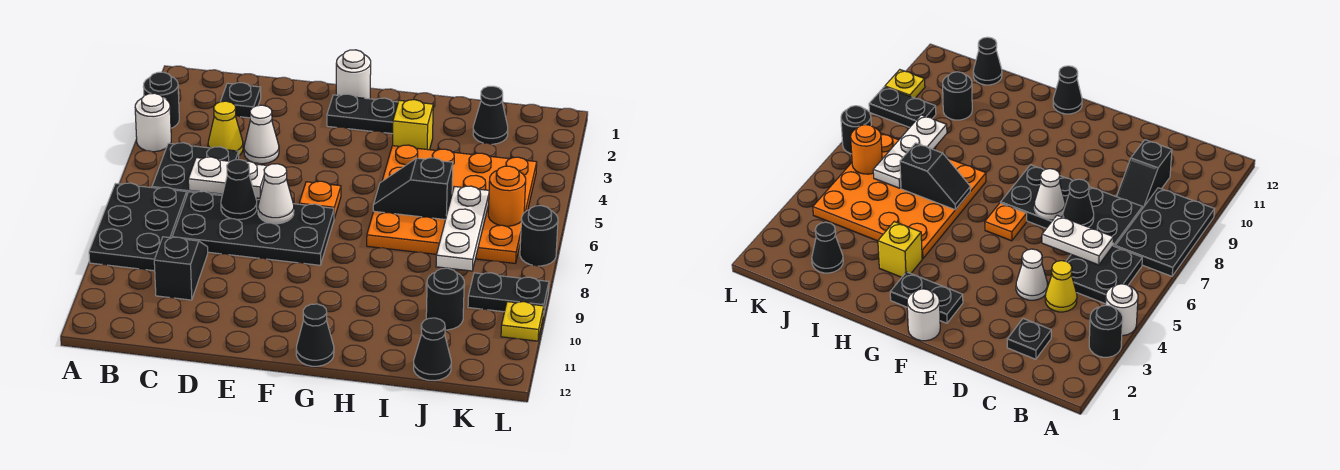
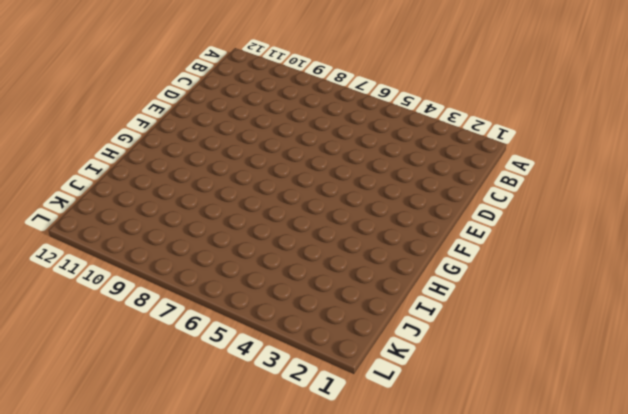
none -> black 1x1 round brick [143,72,179,128]
none -> white 1x1 round brick [135,93,171,152]
none -> black 2x3 plate [89,183,187,271]

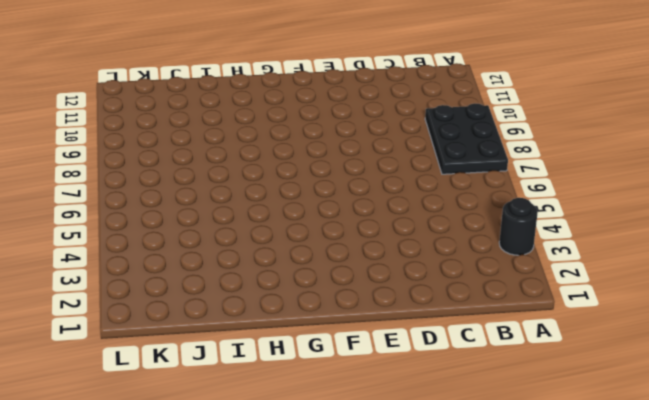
none -> white 1x1 round brick [135,93,171,152]
none -> black 2x2 plate [152,143,239,196]
none -> black 1x1 plate [221,83,261,118]

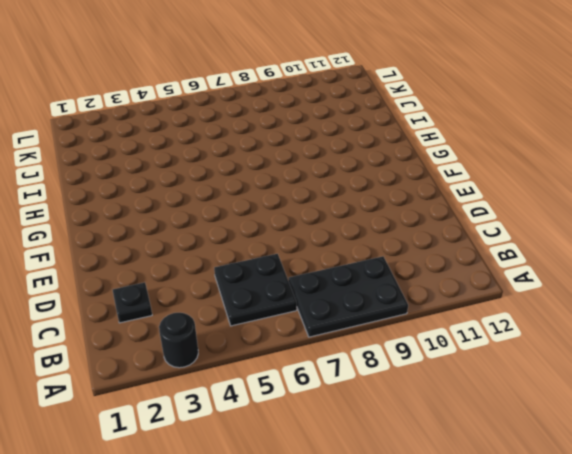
none -> white 1x1 round brick [135,93,171,152]
none -> yellow 1x1 cone [208,101,243,155]
none -> black 2x4 plate [172,191,334,265]

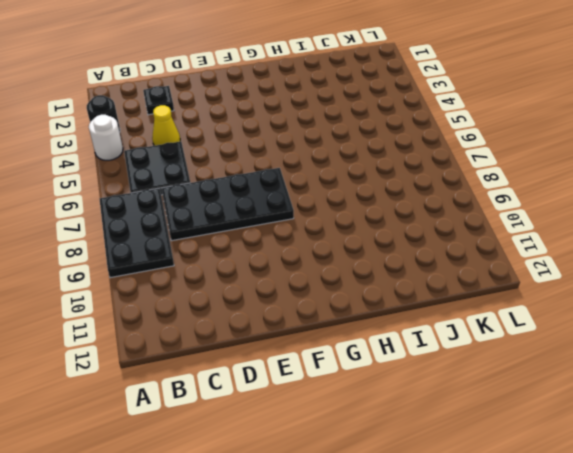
none -> black 1x2 slope [154,237,208,300]
none -> white 1x1 cone [244,105,279,164]
none -> white 1x1 round brick [336,50,371,99]

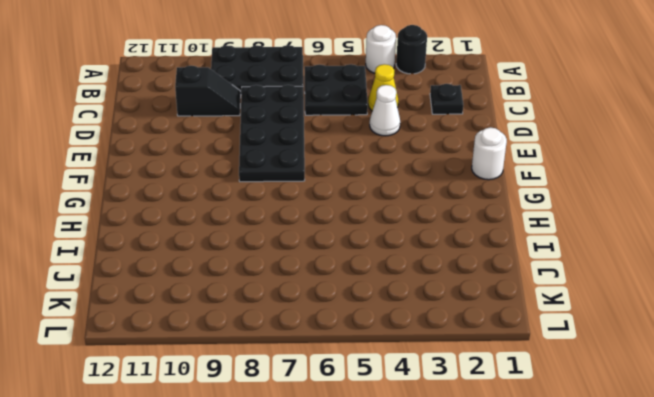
none -> black 1x2 plate [327,94,398,134]
none -> orange 1x1 plate [299,181,341,218]
none -> black 1x1 cone [296,304,334,366]

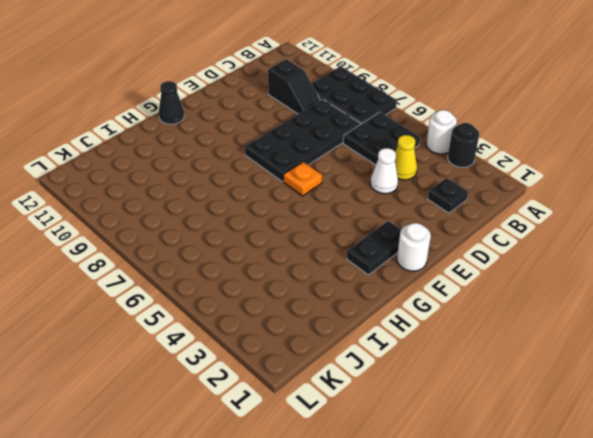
none -> yellow 1x1 brick [393,100,433,150]
none -> orange 4x4 plate [367,145,537,263]
none -> black 1x1 cone [473,86,508,144]

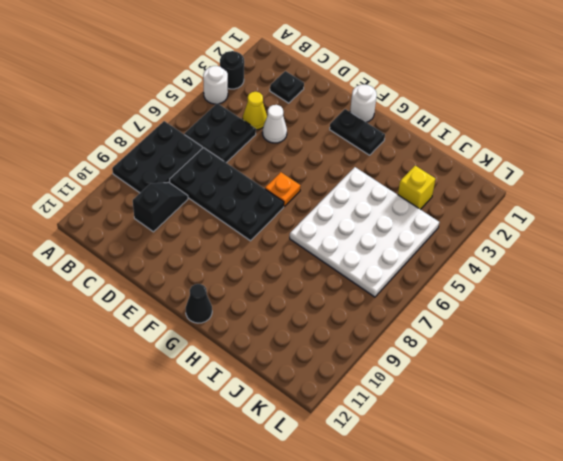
white 4x4 plate [290,167,439,297] -> orange 4x4 plate [367,145,537,263]
yellow 1x1 brick [398,166,436,210] -> yellow 1x1 brick moved to [393,100,433,150]
none -> black 1x1 cone [473,86,508,144]
none -> black 1x1 round brick [426,268,464,330]
none -> black 1x1 cone [414,318,451,381]

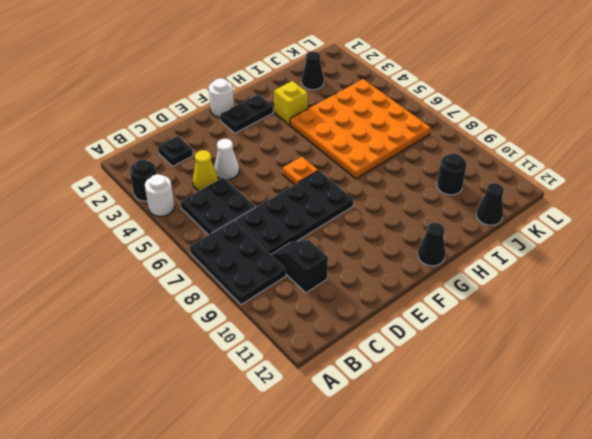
none -> black 1x2 plate [468,273,549,316]
none -> black 1x1 round brick [520,206,558,266]
none -> yellow 1x1 plate [501,302,544,341]

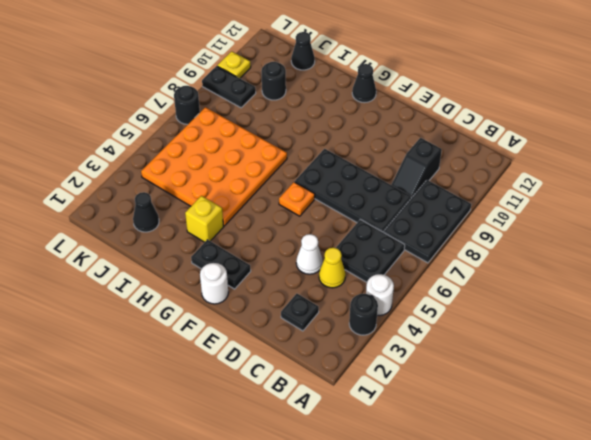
none -> white 1x2 plate [188,157,267,198]
none -> black 1x1 cone [221,160,257,219]
none -> white 1x1 cone [258,164,294,224]

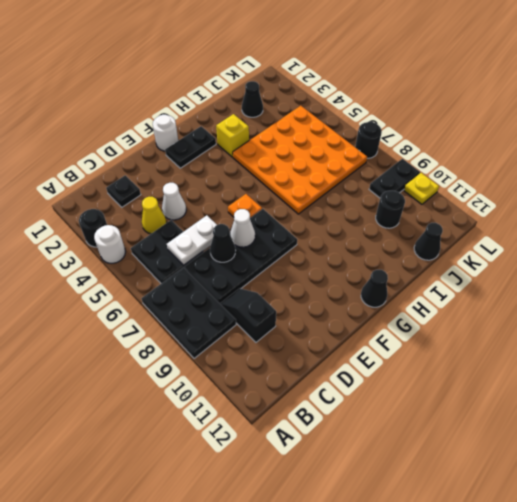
none -> black 1x2 slope [373,158,453,220]
none -> white 1x3 plate [436,186,489,271]
none -> orange 1x1 round brick [488,166,526,226]

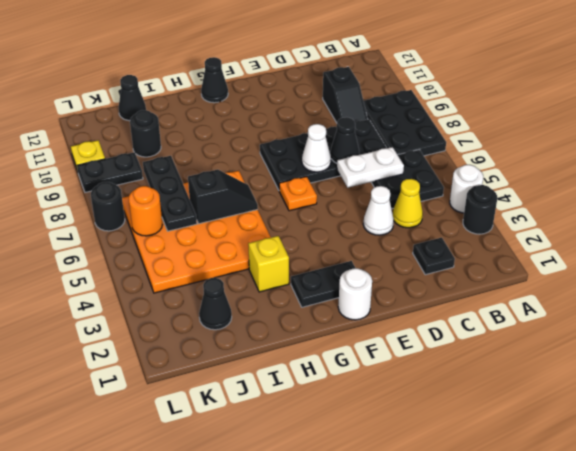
black 1x3 plate [143,156,197,231] -> white 1x3 plate [436,186,489,271]

